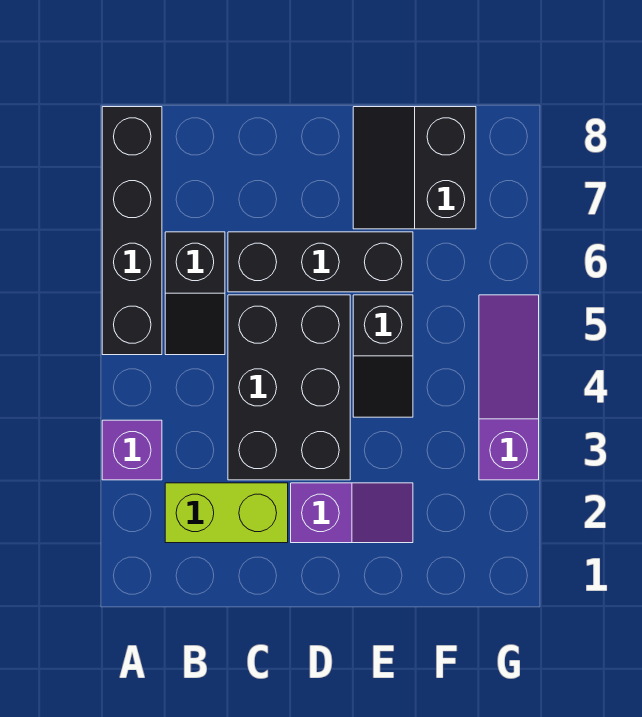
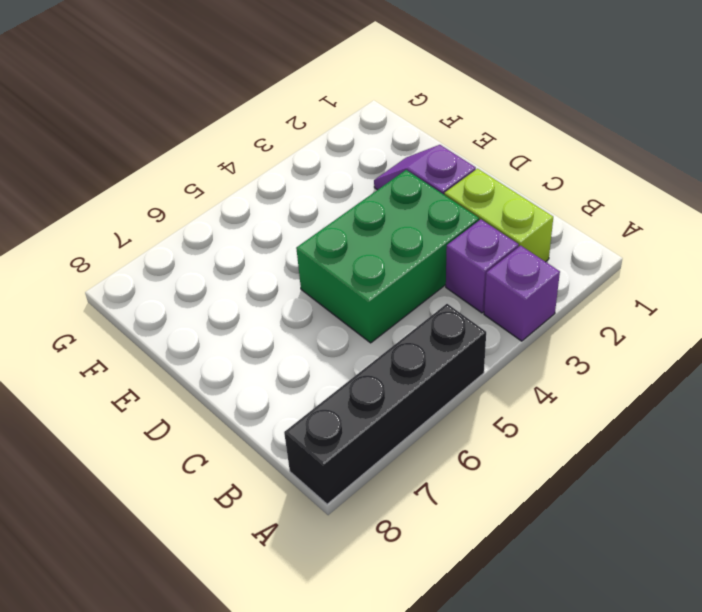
purple 1x1 brick [446,219,519,313] -> none
green 2x3 brick [296,170,479,343] -> black 2x3 brick [228,295,350,480]
none -> black 1x2 slope [165,232,225,355]
none -> black 1x3 brick [228,232,413,292]

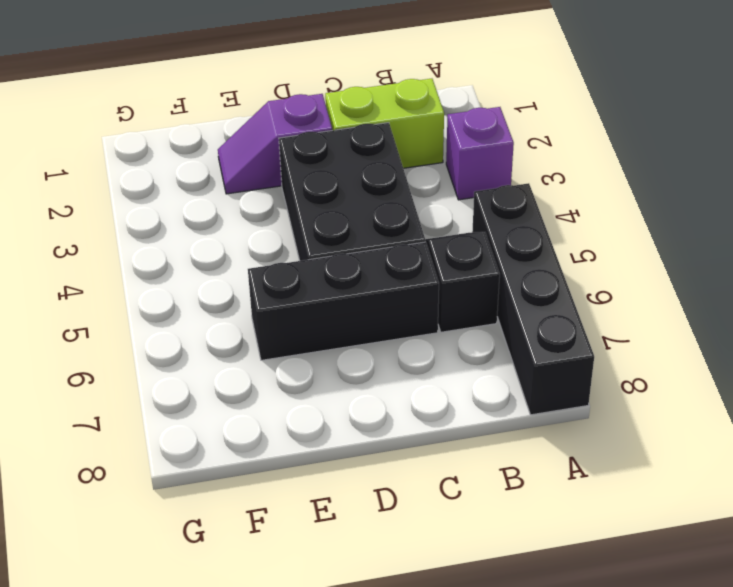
none -> black 1x2 slope [353,295,413,417]
none -> black 2x2 slope [353,107,476,229]

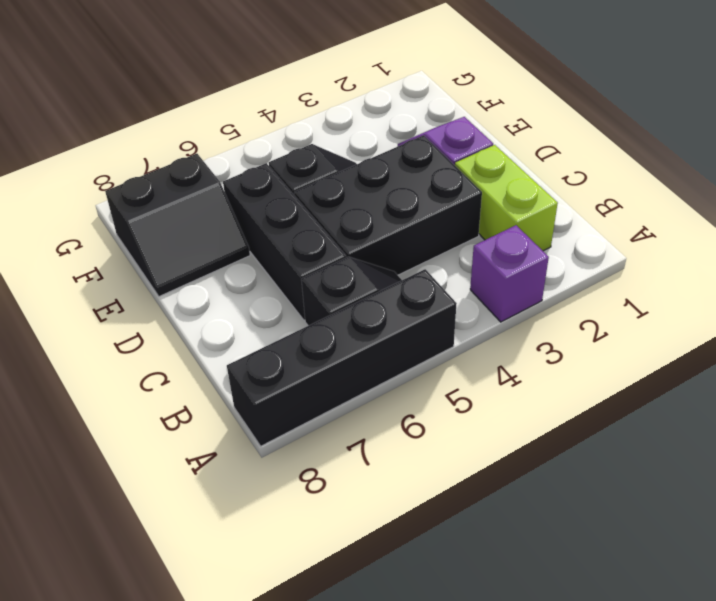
none -> purple 1x3 slope [479,295,539,480]

